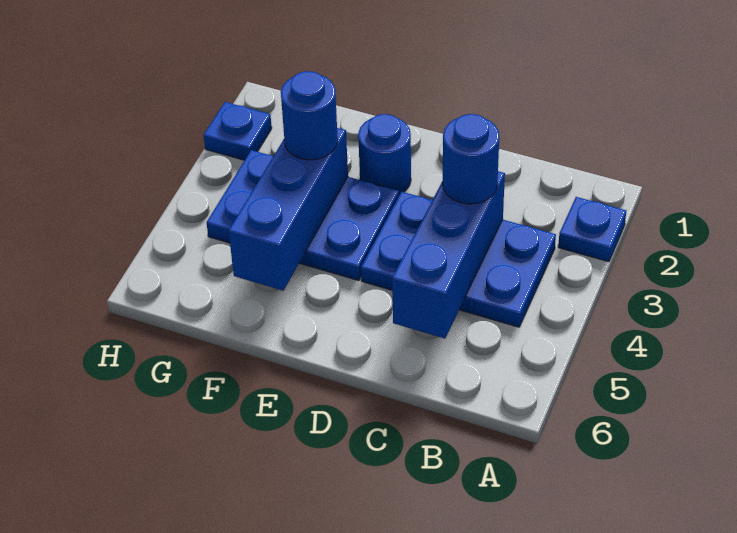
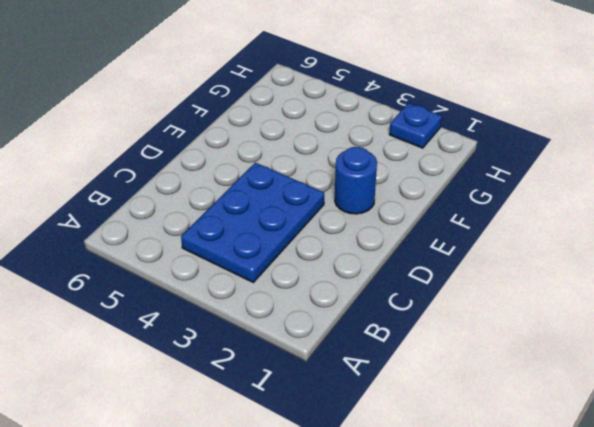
none -> blue 1x1 plate [558,197,626,262]
none -> blue 2x3 plate [207,150,399,281]

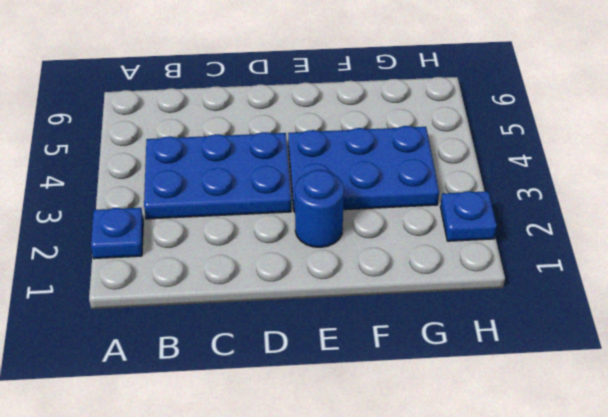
none -> blue 1x3 brick [392,171,505,339]
none -> blue 1x3 brick [229,128,348,291]

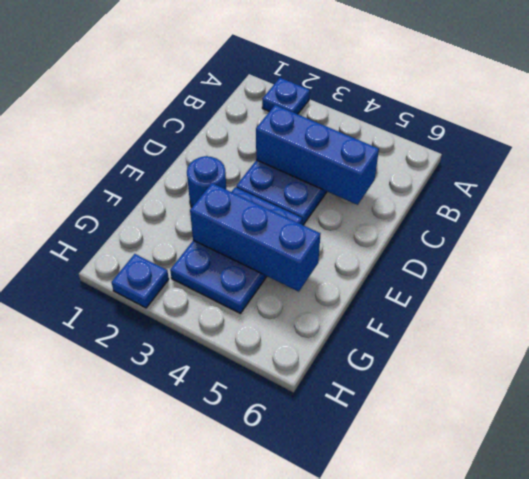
none -> blue 1x1 round brick [443,114,499,204]
none -> blue 1x1 round brick [281,71,338,160]

